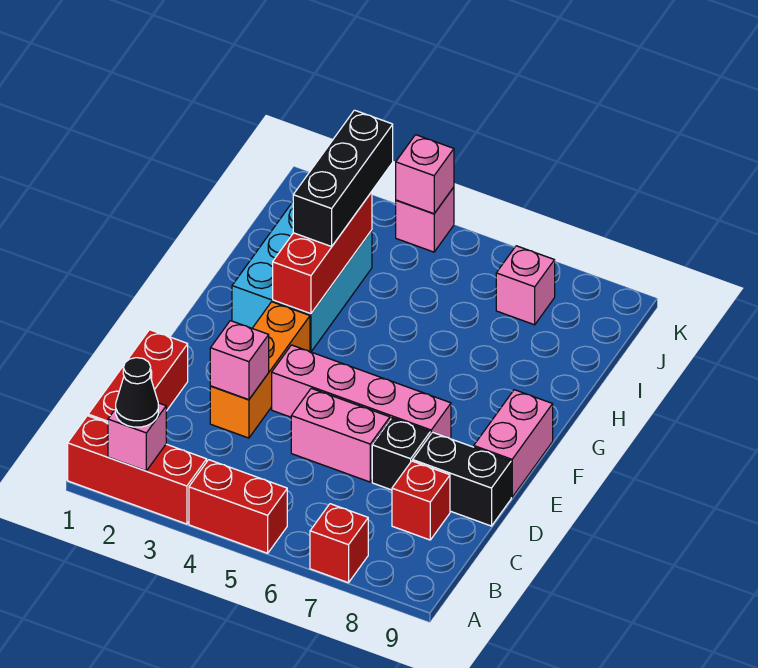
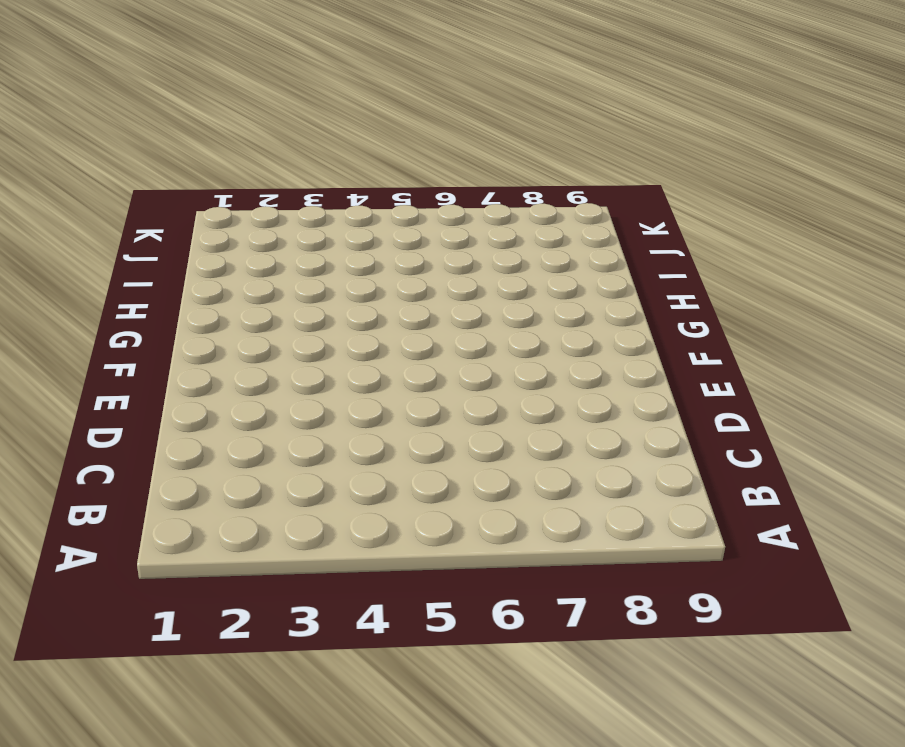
none -> red 1x3 brick [68,416,207,524]
none -> red 1x2 brick [189,460,287,553]
none -> red 1x1 brick [310,504,368,583]

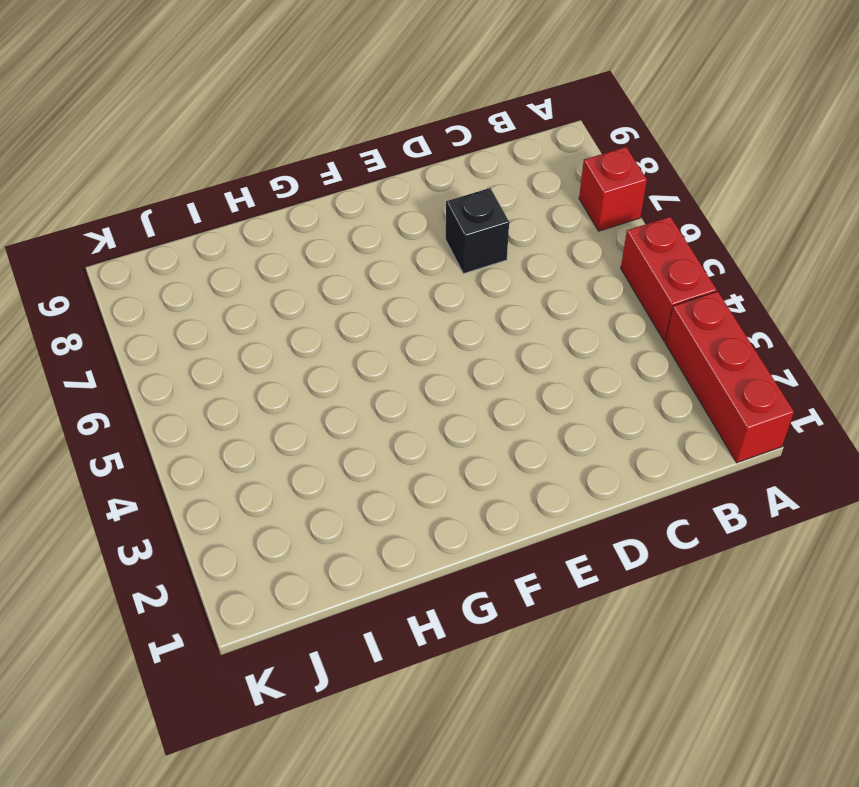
none -> red 1x3 brick [88,330,188,423]
none -> red 1x1 brick [392,461,450,540]
none -> orange 1x3 brick [210,302,310,438]

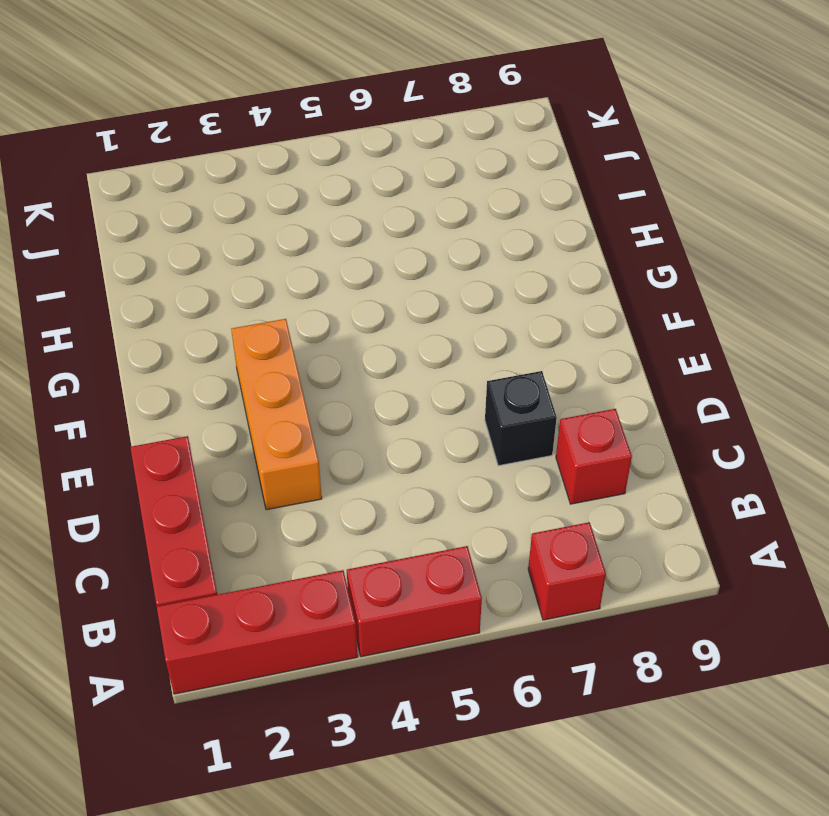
none -> pink 1x2 brick [291,388,390,482]
none -> black 1x2 brick [413,432,511,526]
none -> pink 1x4 brick [272,345,451,439]

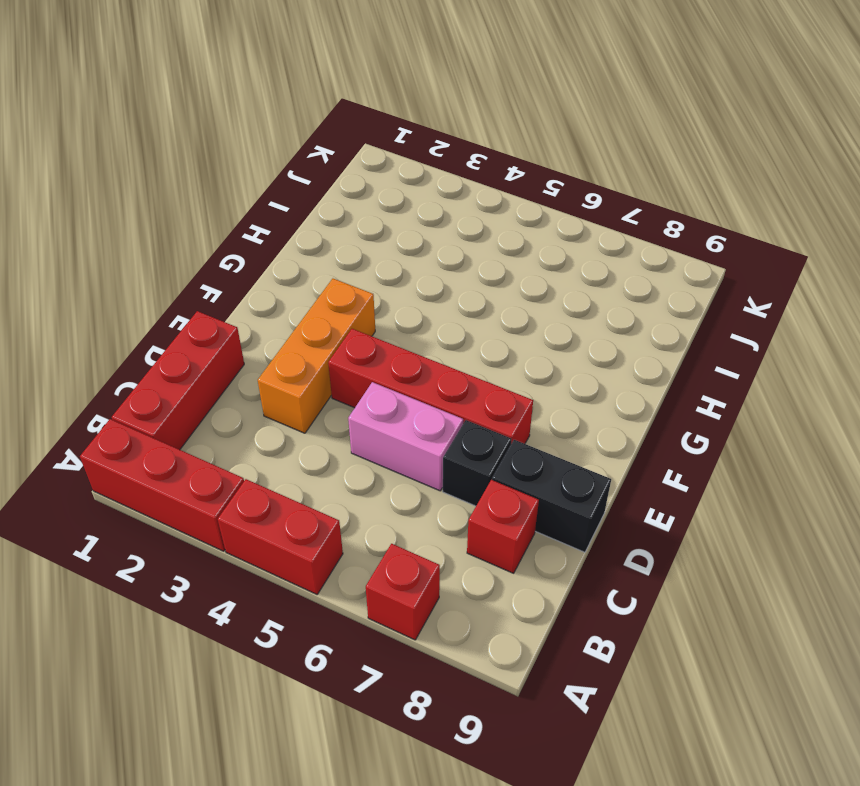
red 1x4 brick [328,329,533,444] -> pink 1x4 brick [272,345,451,439]
none -> pink 1x2 brick [474,390,553,497]
none -> cyan 2x3 brick [232,202,372,352]
none -> pink 1x1 brick [496,246,555,325]

